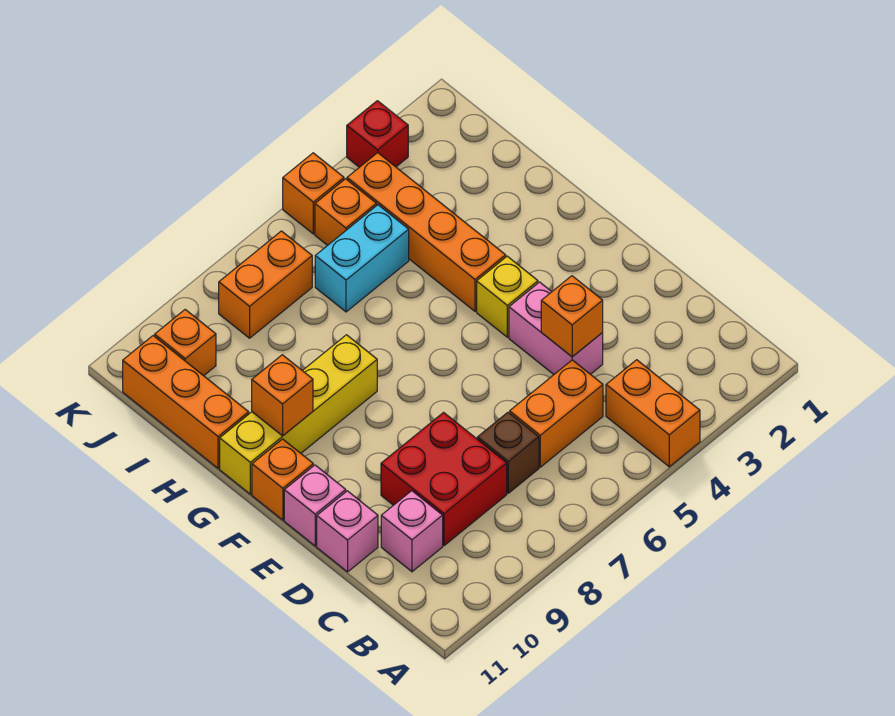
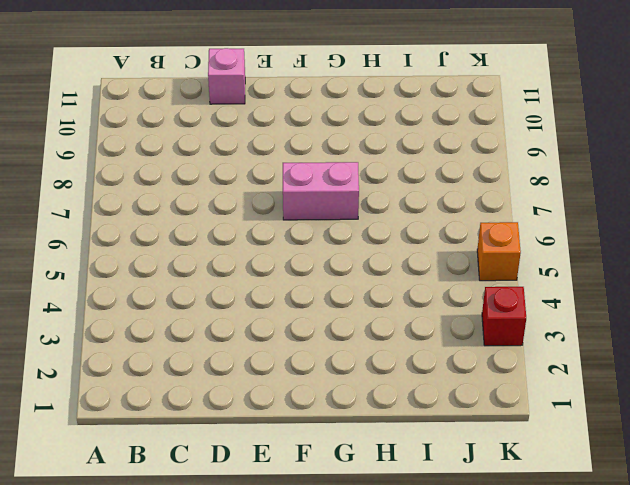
pink 1x2 brick [283,162,359,220] -> pink 1x2 brick moved to [509,282,603,374]
none -> orange 1x2 brick [606,360,700,467]
none -> orange 1x2 brick [510,360,603,467]
none -> brown 1x1 brick [477,412,539,493]

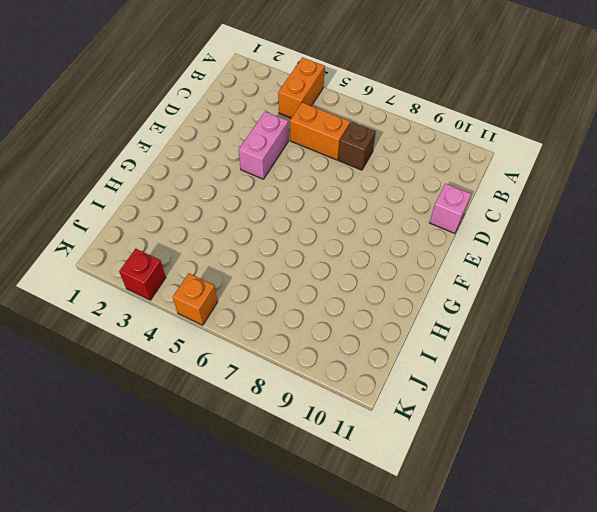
none -> red 2x2 brick [381,413,507,546]
none -> pink 1x1 brick [381,491,443,572]
none -> pink 1x1 brick [284,465,346,546]

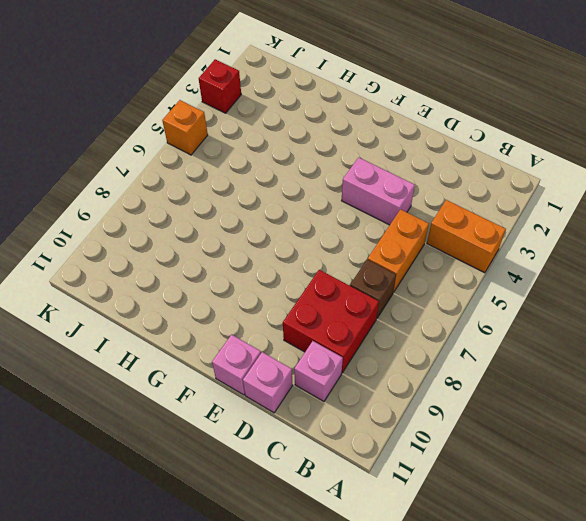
none -> yellow 1x1 brick [477,256,538,337]
none -> orange 1x1 brick [252,439,313,520]
none -> orange 1x4 brick [347,153,506,311]

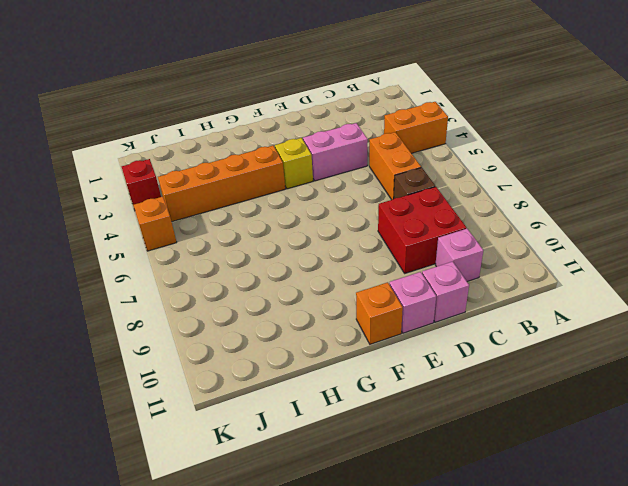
none -> yellow 1x4 brick [220,335,377,494]
none -> orange 1x3 brick [123,336,249,468]
none -> cyan 1x2 brick [315,205,409,312]

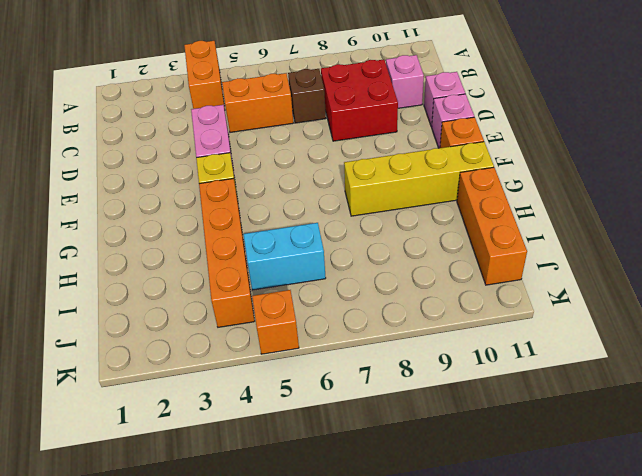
none -> orange 1x1 brick [315,179,376,245]
none -> orange 1x2 brick [219,231,312,338]
none -> orange 1x1 brick [155,310,216,376]

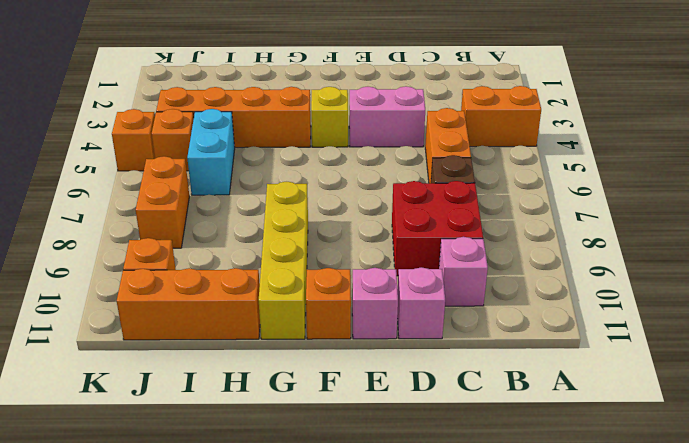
none -> red 1x1 brick [347,101,408,167]
none -> orange 1x1 brick [541,276,603,357]
none -> orange 1x1 brick [252,355,313,436]

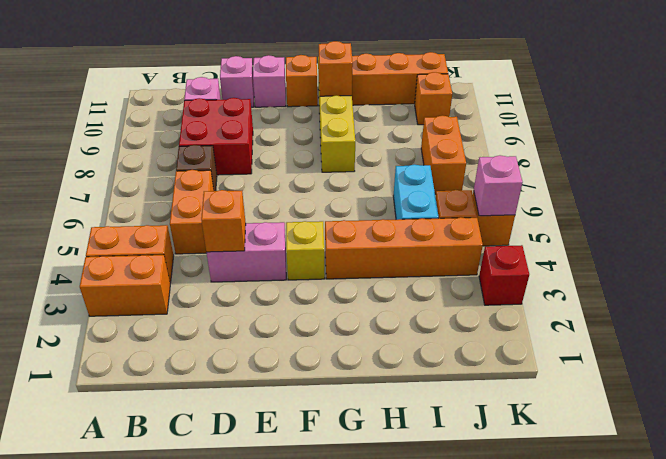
orange 1x2 brick [80,255,170,316] -> none
pink 1x1 brick [474,155,523,216] -> none

